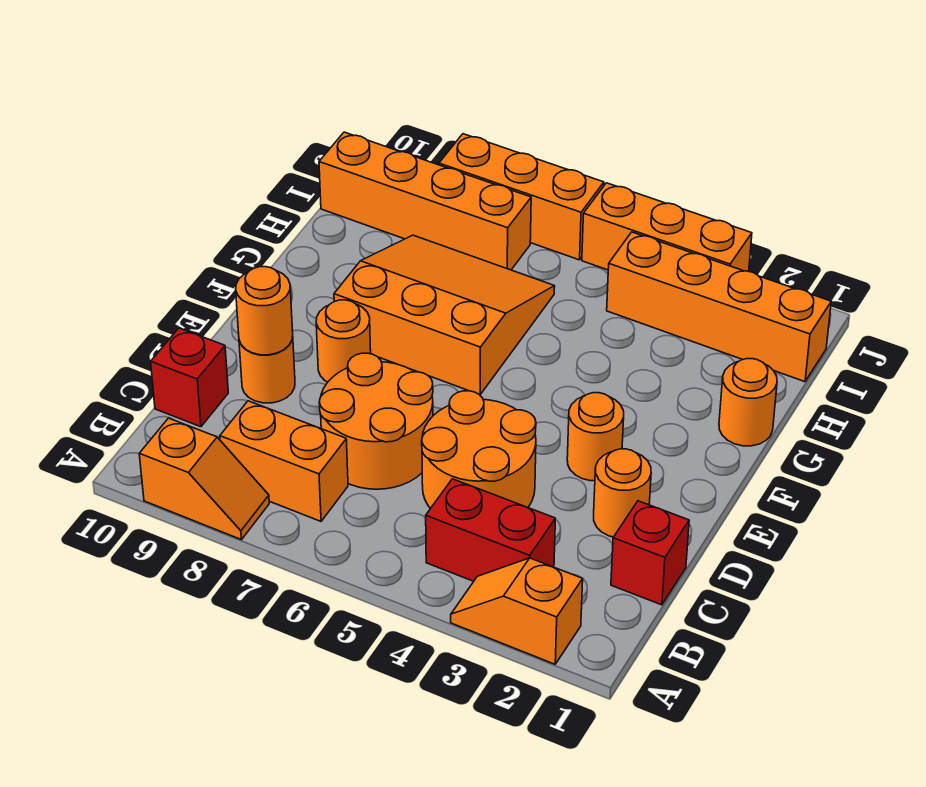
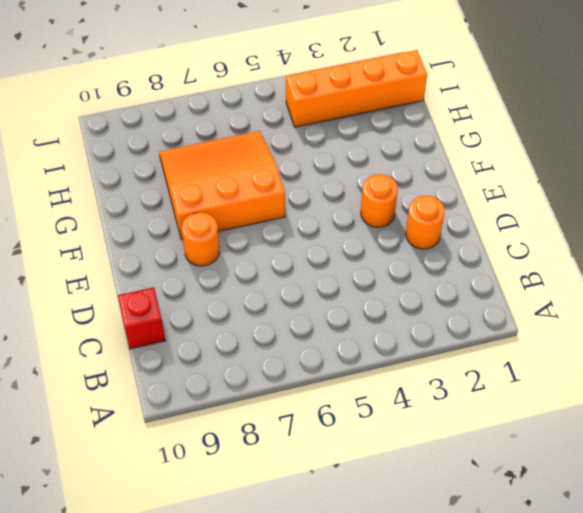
none -> orange 1x2 slope [451,558,583,664]
none -> orange 1x2 slope [139,418,269,539]
none -> red 1x2 brick [426,479,555,581]

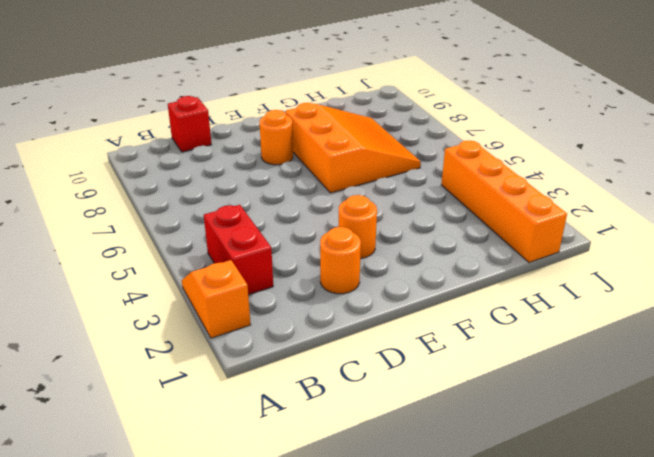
none -> orange 1x2 slope [139,418,269,539]
none -> orange 1x2 brick [220,401,348,521]
none -> red 1x1 brick [611,501,689,605]

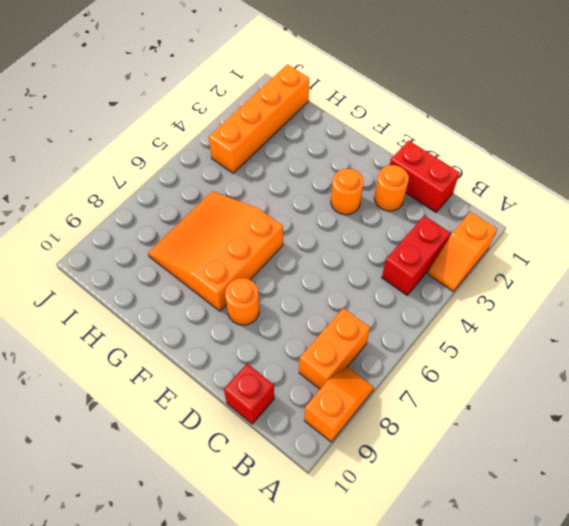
red 1x2 brick [390,140,460,212] -> red 1x1 brick [611,501,689,605]
none -> orange 2x2 round brick [422,391,536,509]
none -> orange 2x2 round brick [319,353,433,489]
none -> orange 1x1 round brick [239,336,295,403]

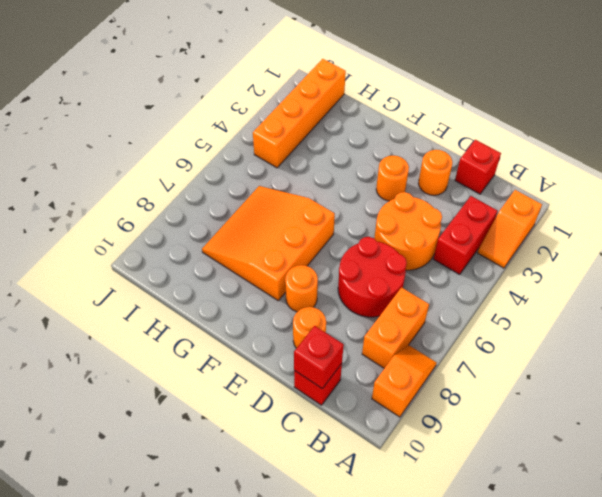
red 2x2 round brick [338,237,407,317] -> orange 2x2 round brick [319,353,433,489]
red 1x1 brick [294,326,344,389] -> none
none -> orange 1x1 round brick [719,359,777,446]
none -> orange 1x4 brick [319,132,531,270]
none -> orange 1x3 brick [582,183,752,271]

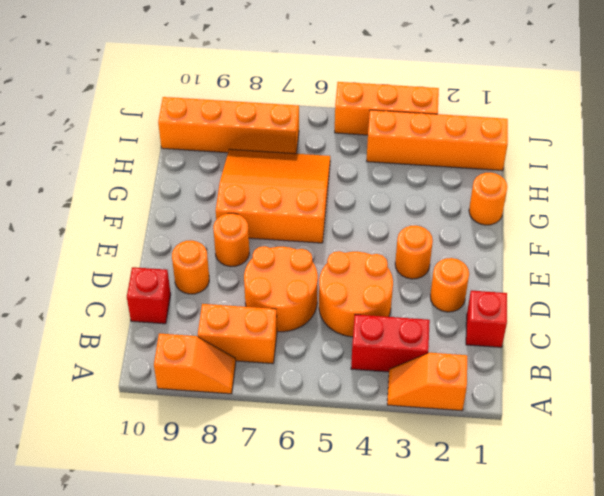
none -> orange 1x3 brick [439,134,604,260]
none -> orange 1x1 round brick [236,267,293,355]

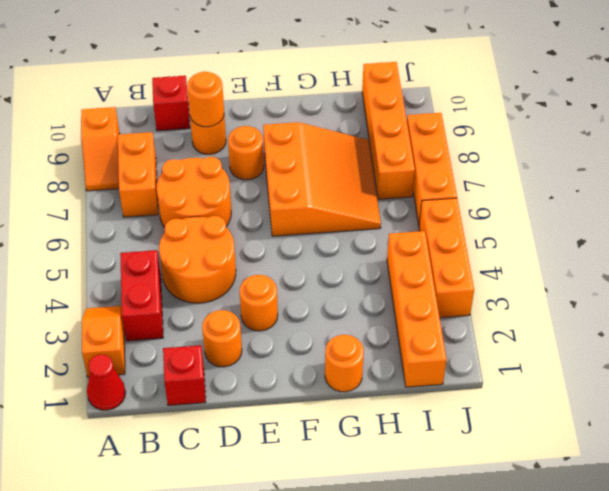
red 1x1 cone [87,354,126,410] -> none

